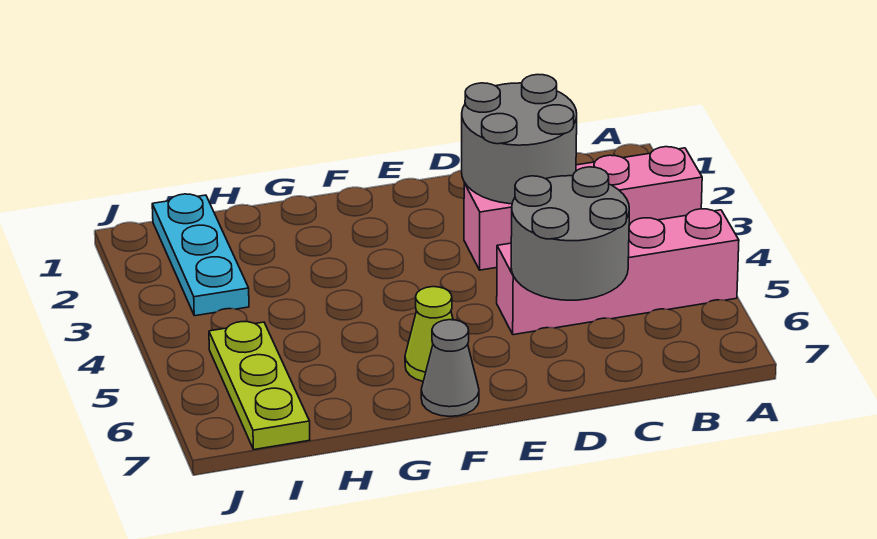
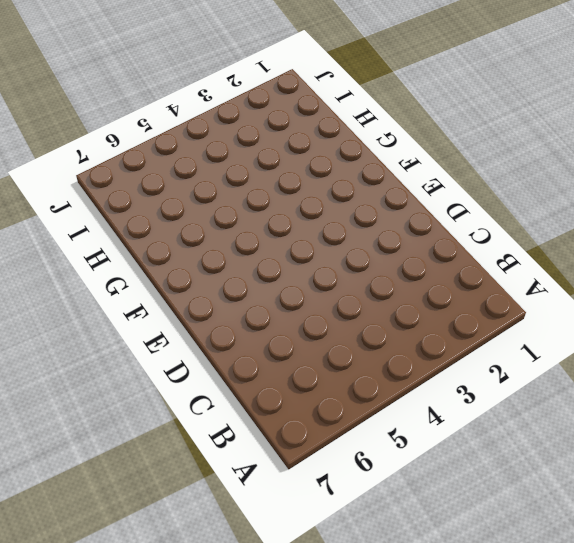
none -> pink 1x4 brick [464,147,702,270]
none -> pink 1x4 brick [497,209,739,335]

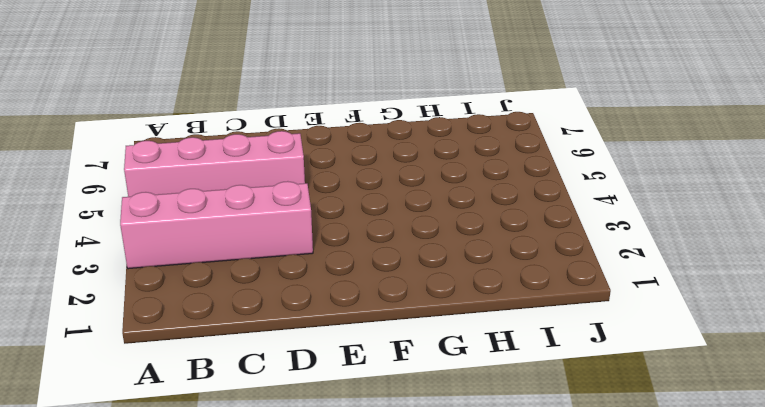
none -> lime 1x1 cone [405,287,453,381]
none -> grey 1x1 cone [421,320,479,416]

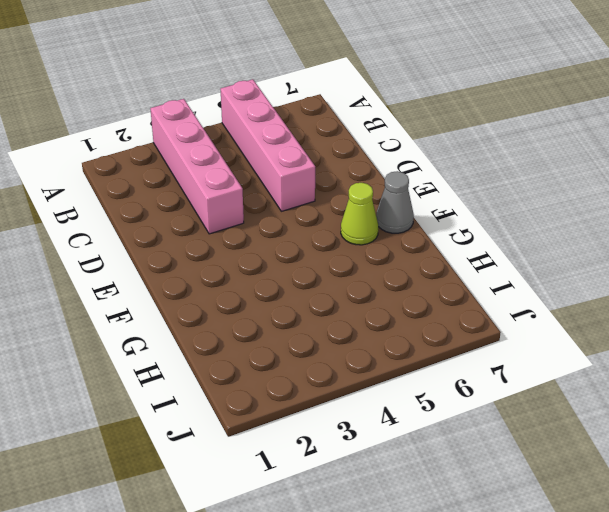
none -> cyan 1x3 plate [152,194,249,316]
none -> lime 1x3 plate [209,322,310,450]

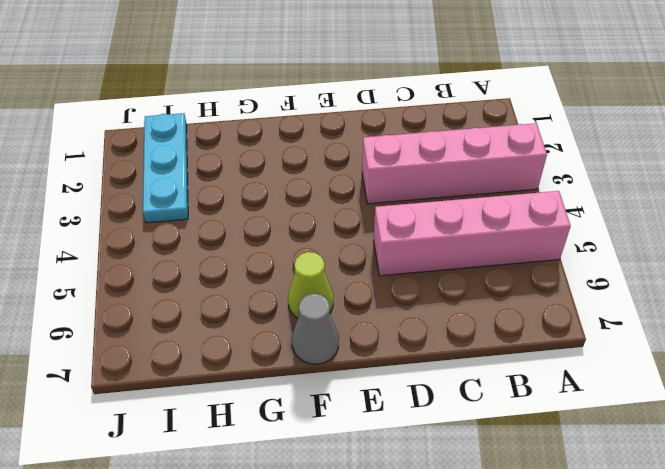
none -> lime 1x3 plate [209,322,310,450]
none -> grey 2x2 round brick [462,74,577,204]

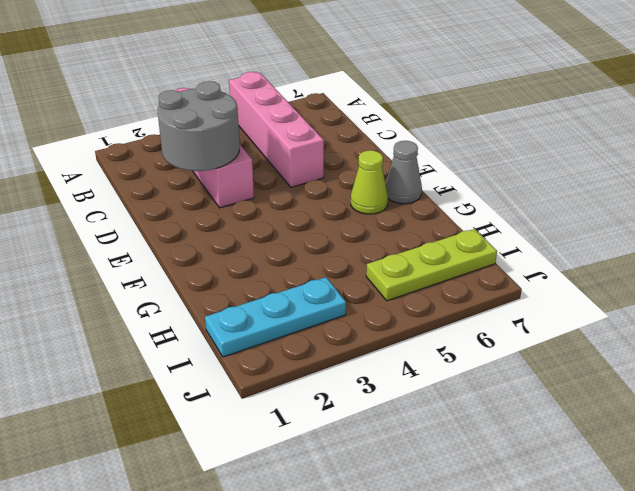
none -> grey 2x2 round brick [511,167,629,300]

